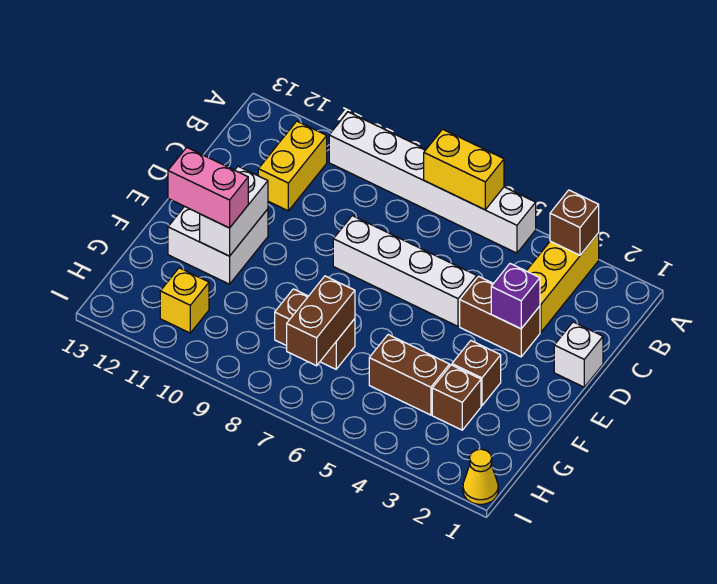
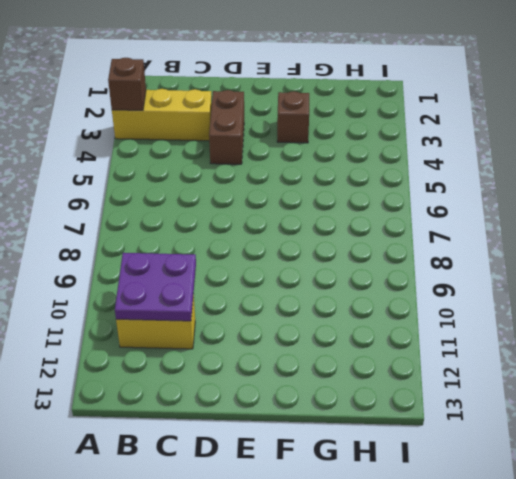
purple 2x2 plate [115,253,196,321] -> none
none -> white 1x6 brick [329,112,536,253]
none -> white 1x1 brick [554,322,603,387]
none -> white 1x4 brick [333,216,477,326]

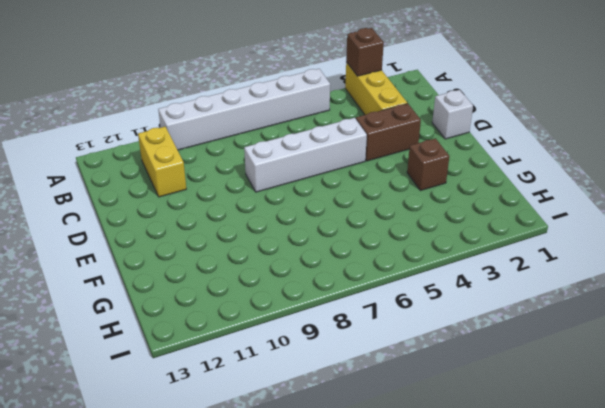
none -> white 2x2 brick [168,206,268,284]
none -> brown 1x1 brick [432,365,481,430]
none -> brown 1x2 brick [369,335,450,415]

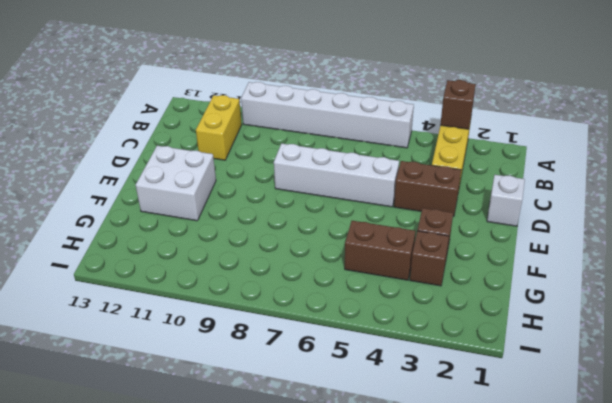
none -> brown 1x2 brick [275,289,355,369]
none -> yellow 1x1 brick [160,268,209,333]
none -> yellow 1x1 cone [463,449,498,504]

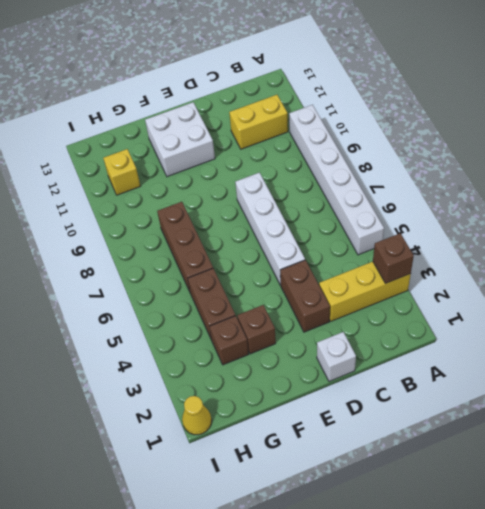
brown 1x3 brick [157,202,213,292] -> brown 1x2 brick [275,289,355,369]
none -> yellow 1x2 brick [424,129,504,210]
none -> purple 1x1 brick [491,264,540,329]
none -> white 1x2 brick [200,166,268,256]

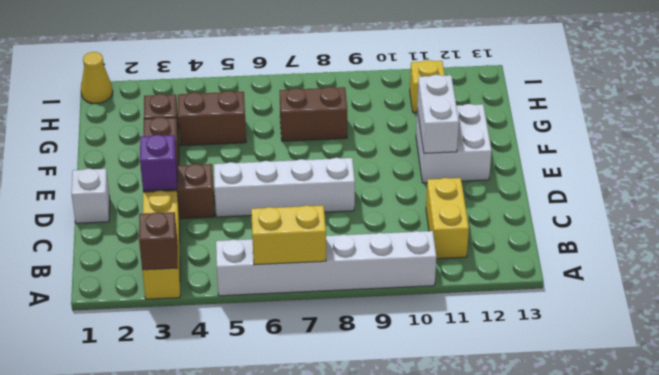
none -> brown 1x2 brick [287,276,355,366]
none -> pink 1x2 brick [168,148,248,228]

